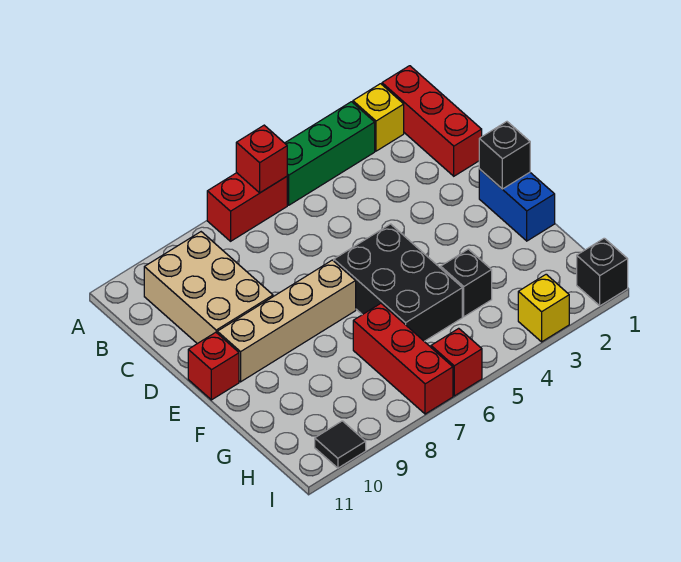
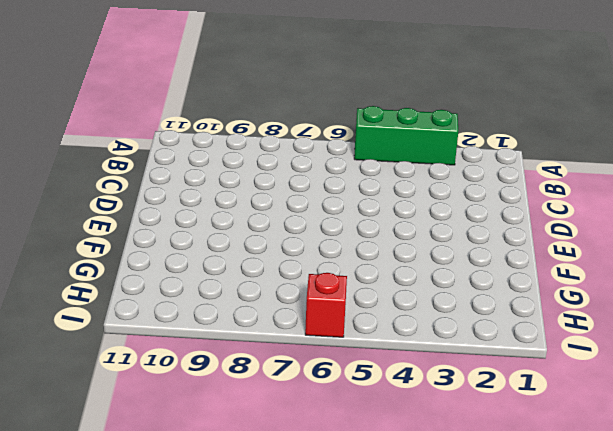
none -> red 1x3 brick [382,66,482,176]
none -> yellow 1x1 brick [353,84,404,151]
none -> red 1x2 brick [207,173,287,241]

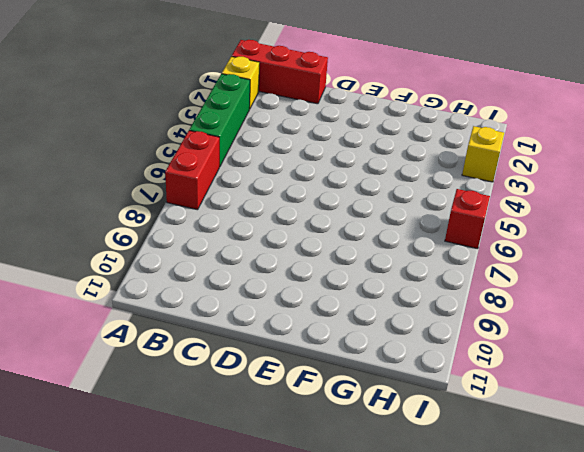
none -> tan 2x3 brick [144,232,273,344]
none -> blue 1x2 brick [479,169,555,241]
none -> black 2x3 brick [334,224,462,341]

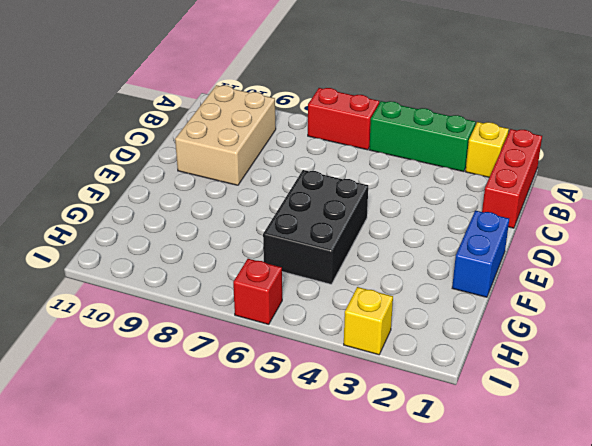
none -> tan 1x4 brick [217,260,356,382]
none -> red 1x1 brick [188,332,239,400]
none -> black 1x1 brick [441,249,492,317]

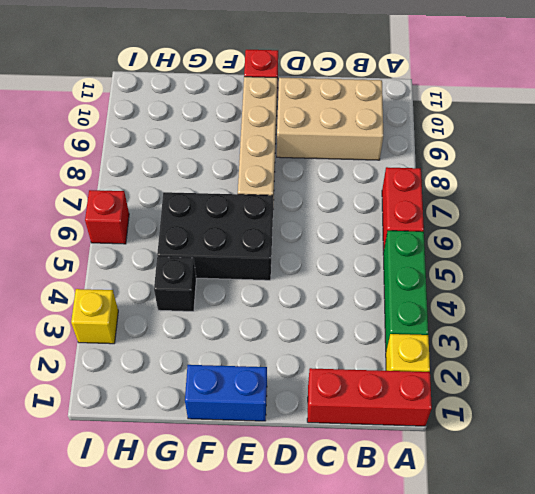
none -> red 1x3 brick [353,303,453,414]
none -> black 1x1 brick [577,238,628,306]
none -> black 1x1 tile [315,421,366,468]

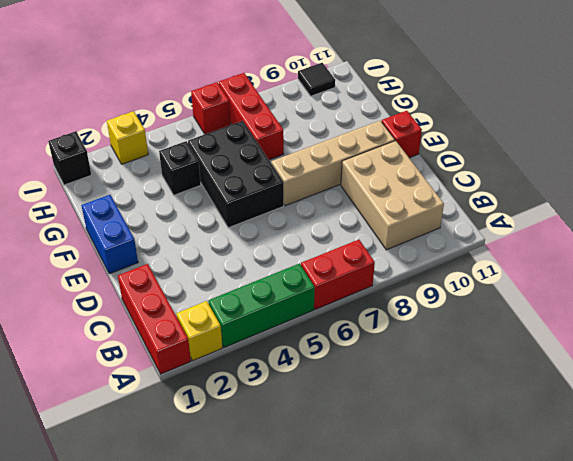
none -> red 1x1 brick [236,125,287,193]
none -> black 1x1 brick [479,122,530,189]

